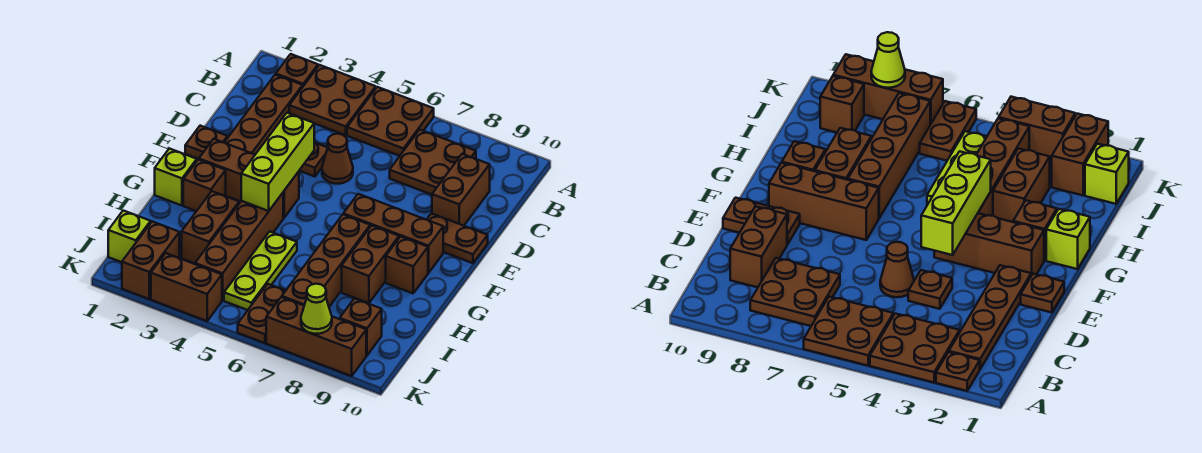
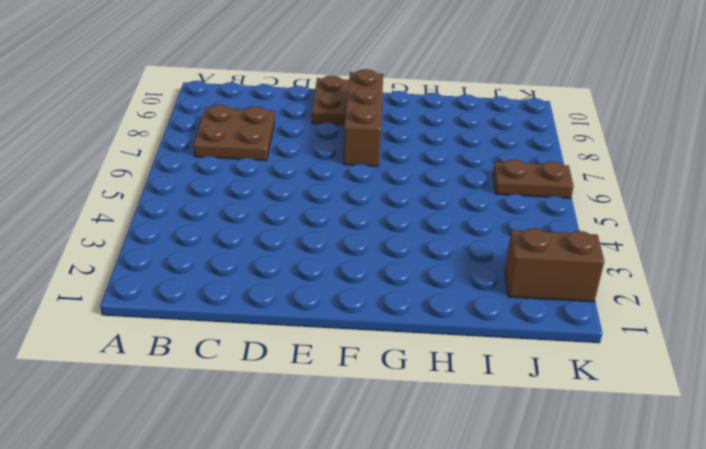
none -> brown 1x1 plate [276,54,318,86]
none -> brown 2x2 plate [289,65,376,135]
none -> brown 2x2 plate [347,87,434,156]

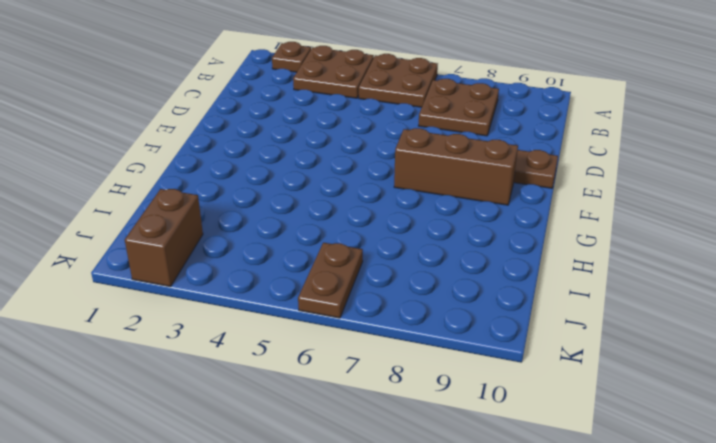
none -> brown 1x4 plate [224,75,303,154]
none -> brown 1x2 brick [432,154,490,226]
none -> brown 1x1 plate [299,143,328,177]

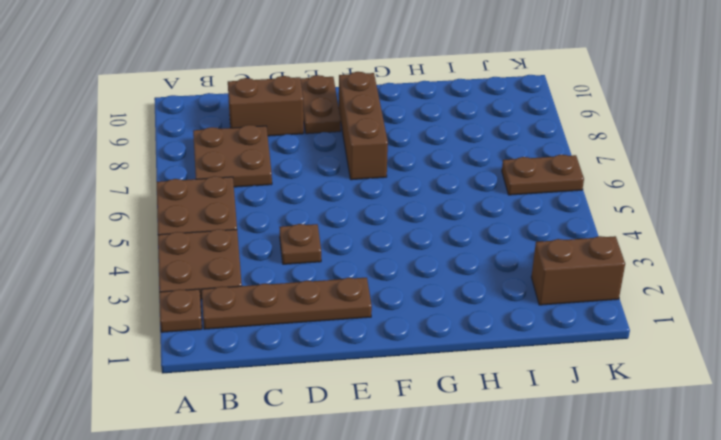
none -> brown 1x1 cone [322,134,353,184]
none -> brown 1x1 plate [185,126,228,159]
none -> brown 1x3 brick [199,139,299,218]

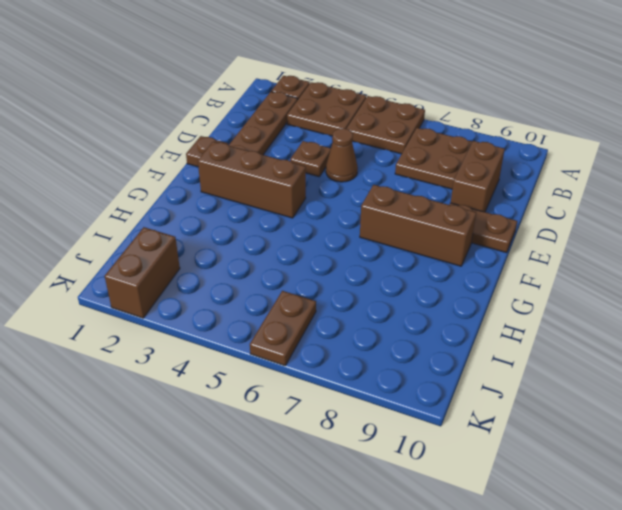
none -> lime 1x1 brick [155,149,197,206]
none -> brown 1x1 brick [183,160,226,211]
none -> brown 1x4 brick [195,193,283,300]

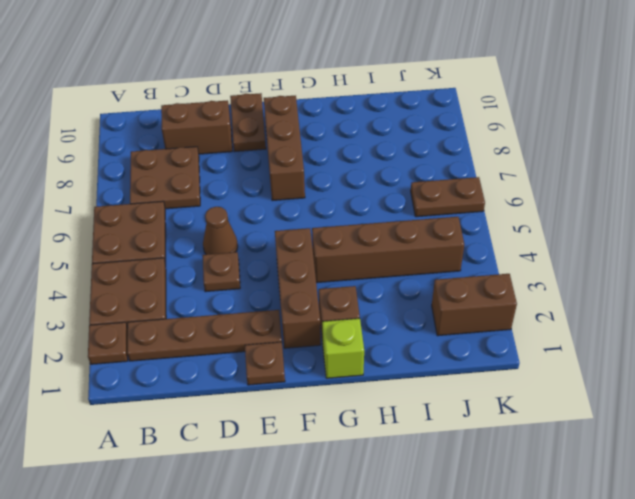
none -> brown 1x4 brick [282,215,370,307]
none -> brown 1x2 brick [342,226,399,303]
none -> brown 1x1 brick [386,236,428,293]

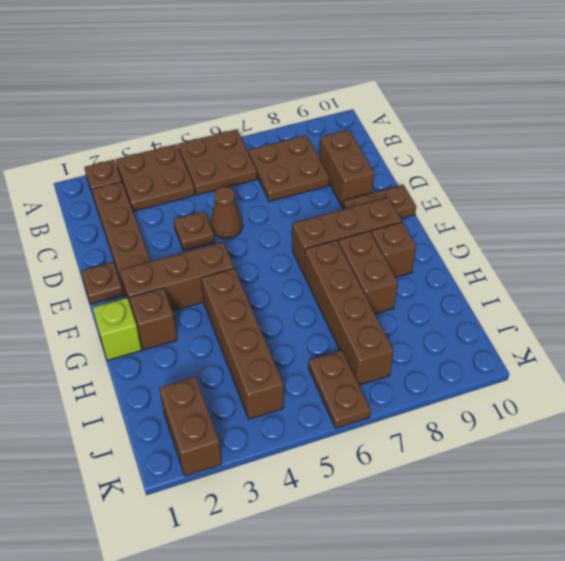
none -> brown 1x2 brick [182,191,239,263]
none -> lime 1x3 plate [224,231,297,310]
none -> lime 1x1 brick [108,211,151,262]

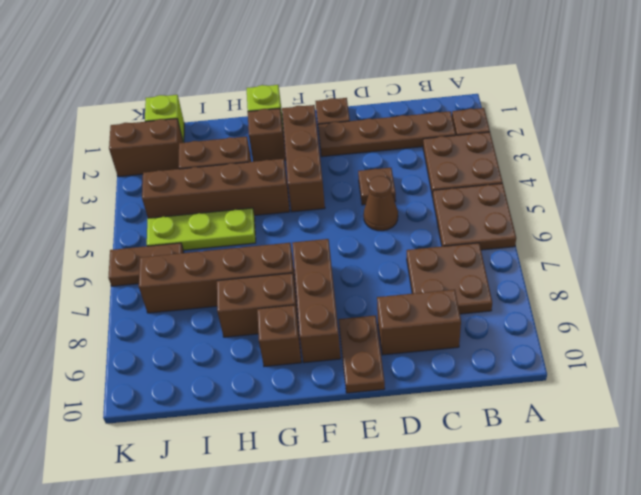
none -> brown 1x1 brick [340,298,382,355]
none -> brown 1x2 brick [151,253,222,321]
none -> brown 1x3 brick [266,297,366,376]

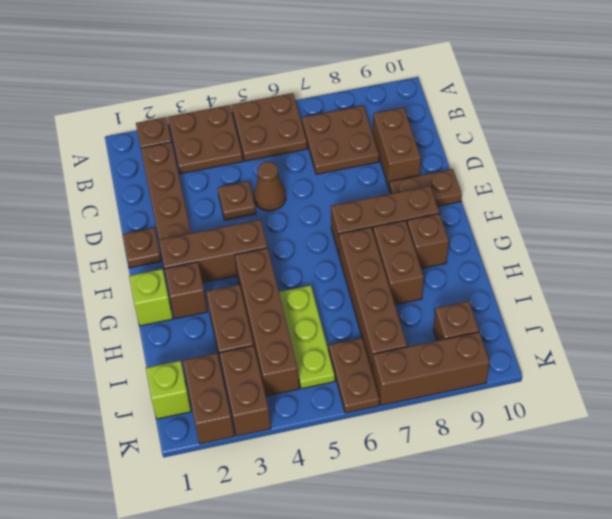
brown 1x2 brick [219,346,271,436] -> brown 1x2 brick turned to [151,253,222,321]
none -> lime 1x3 brick [241,113,314,211]
none -> lime 1x1 cone [301,284,332,334]

